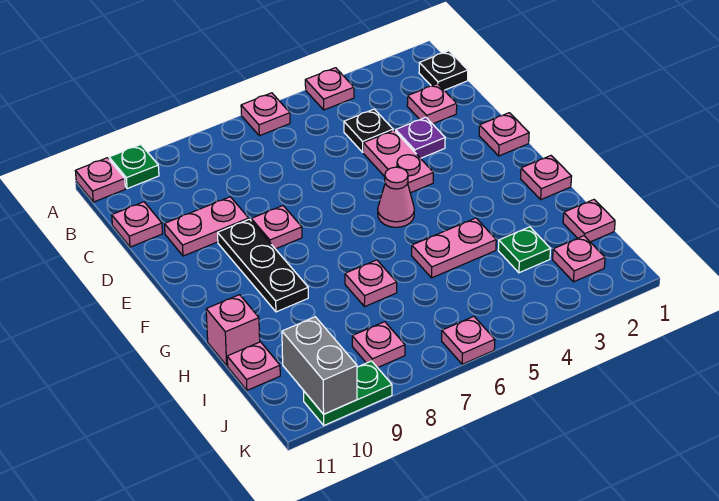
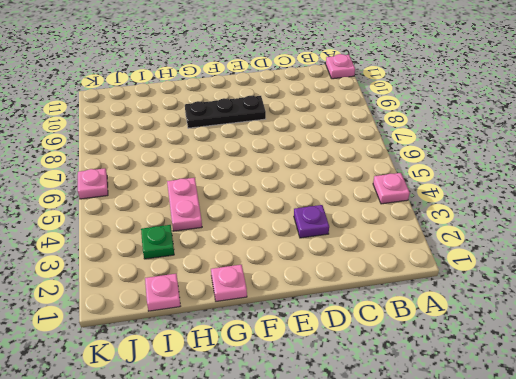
none -> pink 1x1 plate [241,93,290,136]
none -> green 1x1 plate [109,145,159,189]
none -> black 1x1 plate [419,51,468,90]

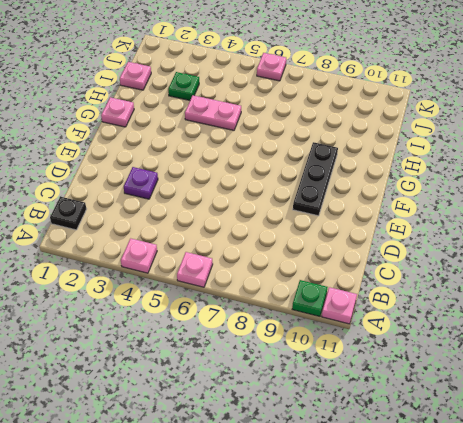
none -> pink 1x1 plate [407,84,457,124]
none -> black 1x1 plate [344,109,393,152]
none -> pink 1x1 plate [112,202,163,247]

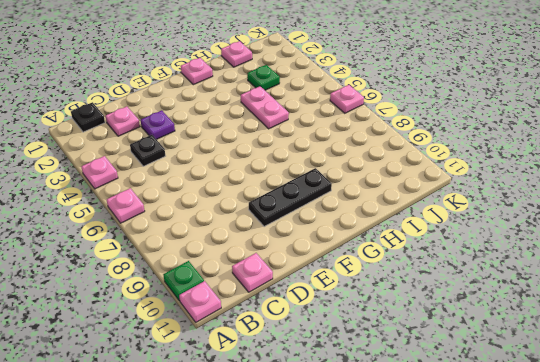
none -> pink 1x2 plate [363,130,433,193]
none -> pink 1x2 plate [165,197,249,256]
none -> pink 1x1 plate [479,113,529,156]

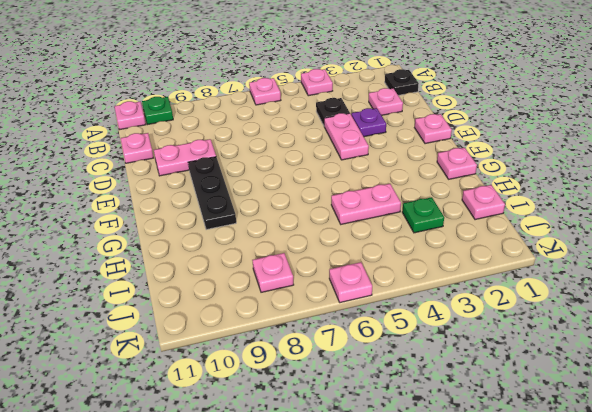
none -> pink 1x1 plate [251,206,302,249]
none -> pink 1x1 cone [378,167,414,227]
none -> pink 1x1 plate [345,260,397,307]

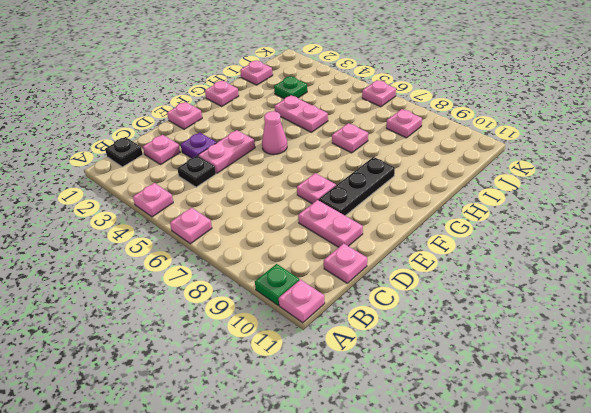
none -> pink 1x1 brick [206,295,260,366]
none -> pink 1x1 plate [227,342,280,390]
none -> pink 1x1 plate [553,236,605,282]

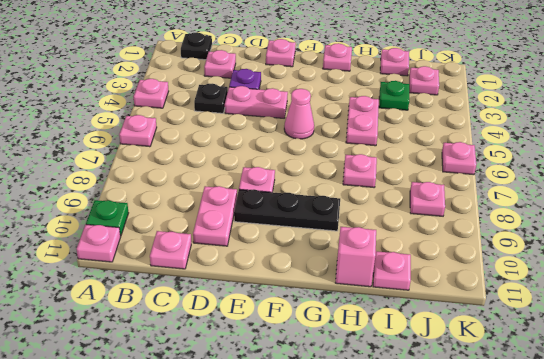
none -> green 1x2 plate [304,361,392,425]
none -> grey 1x2 brick [282,317,357,414]

